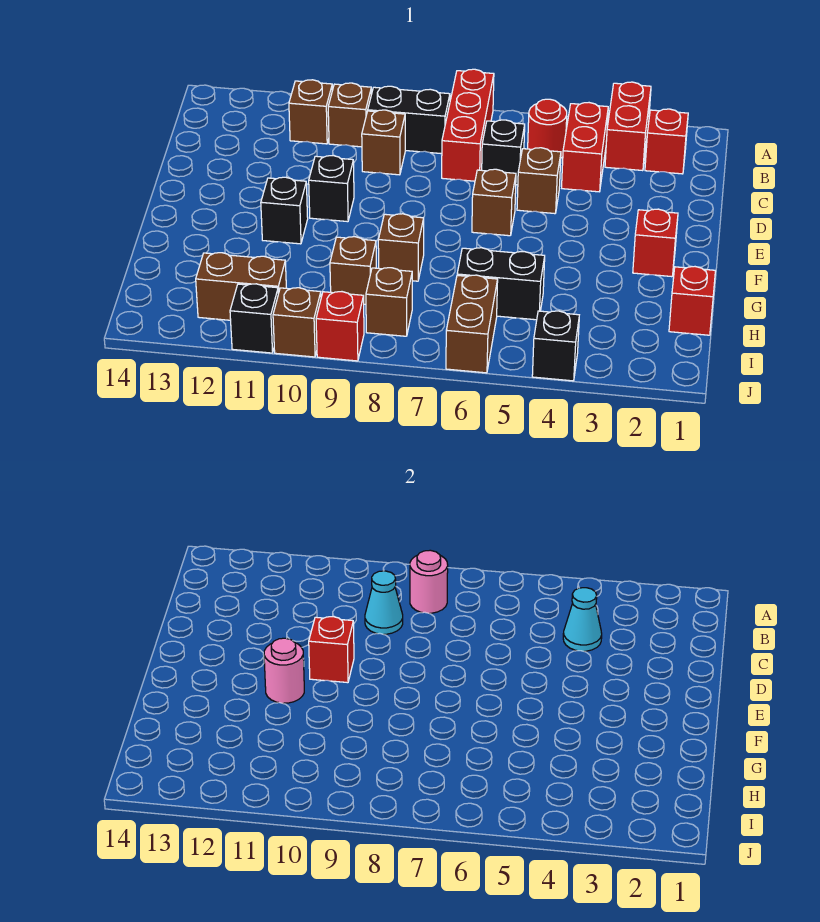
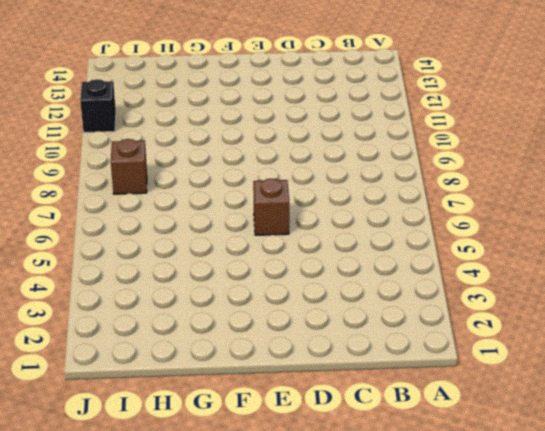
none -> red 1x2 brick [605,82,651,171]
none -> red 1x3 brick [442,69,494,181]
none -> red 1x1 brick [645,109,688,174]
none -> red 1x2 brick [562,103,608,192]

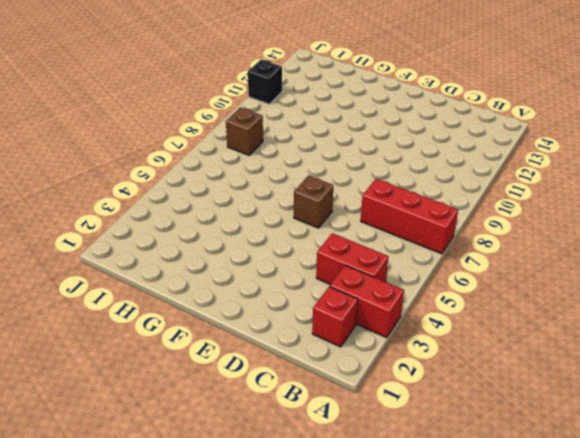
none -> red 1x1 round brick [528,99,567,158]
none -> black 1x2 brick [368,86,450,154]
none -> brown 1x1 brick [328,83,372,147]
none -> brown 1x1 brick [289,80,332,144]

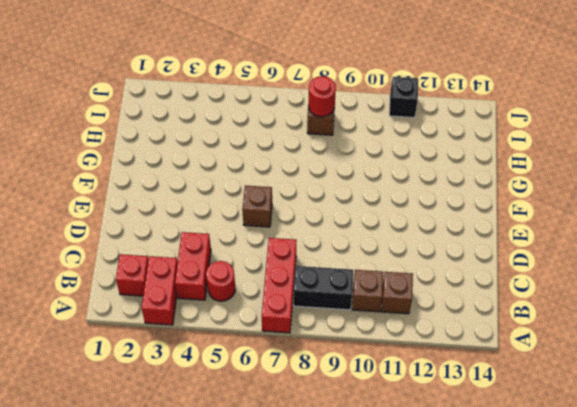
red 1x1 round brick [308,76,336,117] -> none
none -> black 1x1 brick [482,120,525,185]
none -> brown 1x1 brick [362,110,405,175]
none -> brown 1x1 brick [517,148,561,214]
none -> black 1x1 brick [309,156,354,222]

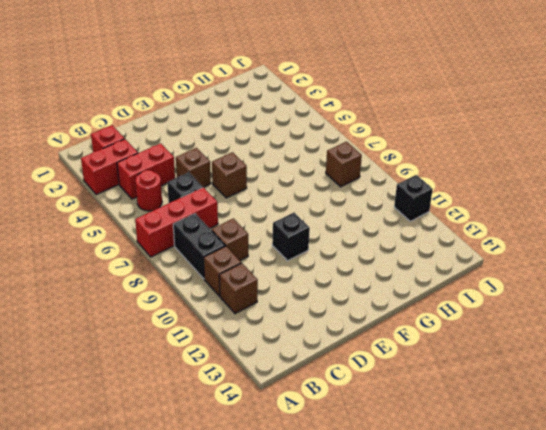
none -> red 1x1 brick [633,209,678,277]
none -> black 1x1 brick [261,177,308,244]
none -> brown 1x1 brick [378,214,424,281]
none -> red 1x1 brick [669,267,715,335]

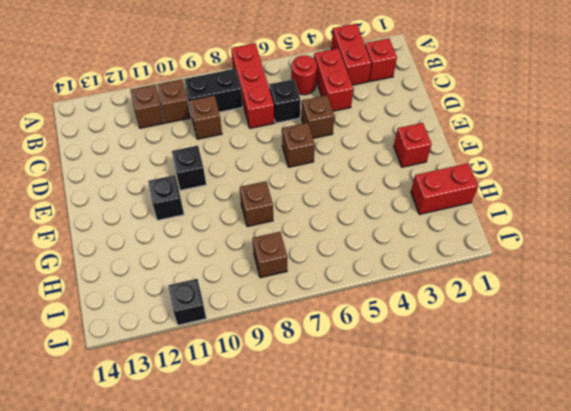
red 1x2 brick [411,163,478,214] -> red 1x1 brick [669,267,715,335]
none -> black 1x2 brick [457,248,545,320]
none -> brown 1x1 brick [330,237,376,304]
none -> brown 1x2 brick [446,275,498,373]
none -> brown 1x2 brick [196,253,286,320]

